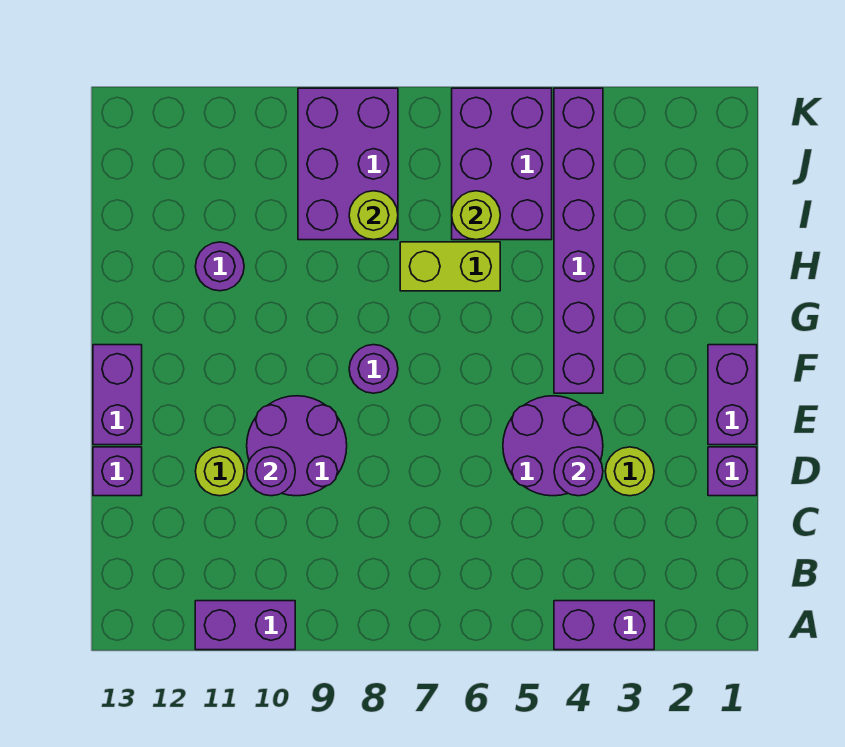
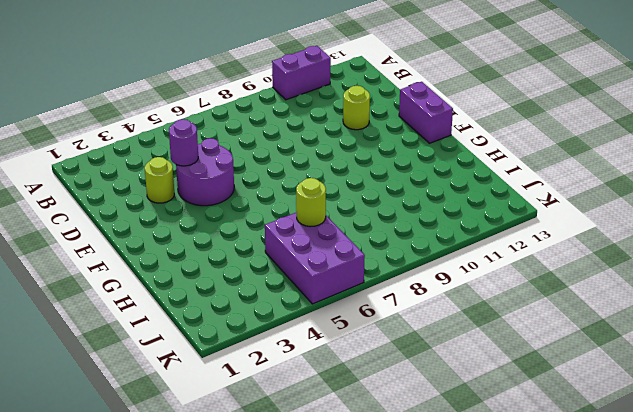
none -> purple 1x2 brick [554,601,654,650]
none -> purple 1x1 brick [708,447,757,496]
none -> purple 2x2 round brick [247,396,347,496]

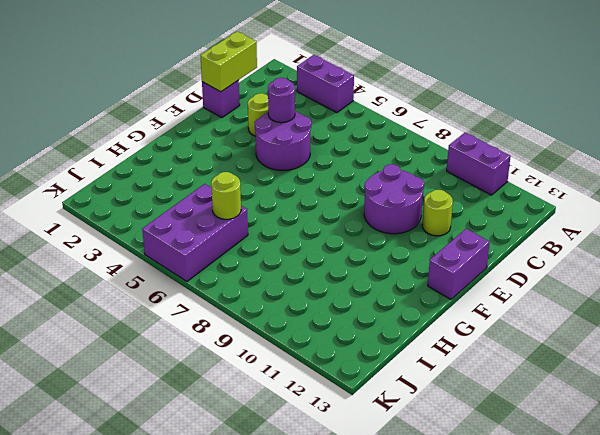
lime 1x2 brick [200,31,257,92] -> lime 1x2 brick turned to [400,242,500,291]
none -> purple 1x1 brick [93,447,142,496]
none -> purple 1x2 brick [708,345,757,445]
none -> purple 1x6 brick [554,88,603,393]

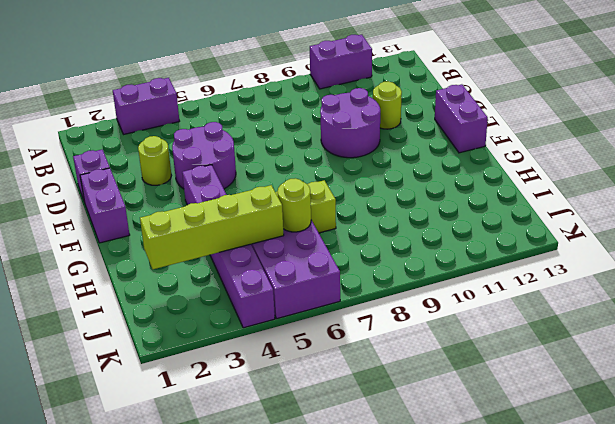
lime 1x4 brick [140,185,284,269] -> none
none -> purple 1x1 brick [93,447,142,496]
none -> purple 1x1 round brick [349,345,398,393]
none -> purple 1x1 round brick [195,242,244,291]

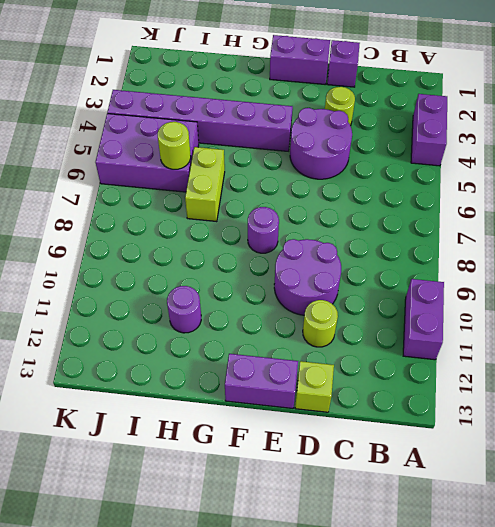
lime 1x1 brick [295,361,334,412] -> purple 1x1 brick [93,447,142,496]
none -> purple 2x3 brick [298,88,398,240]
none -> purple 1x1 round brick [554,447,603,496]
none -> purple 1x1 round brick [247,447,295,496]

